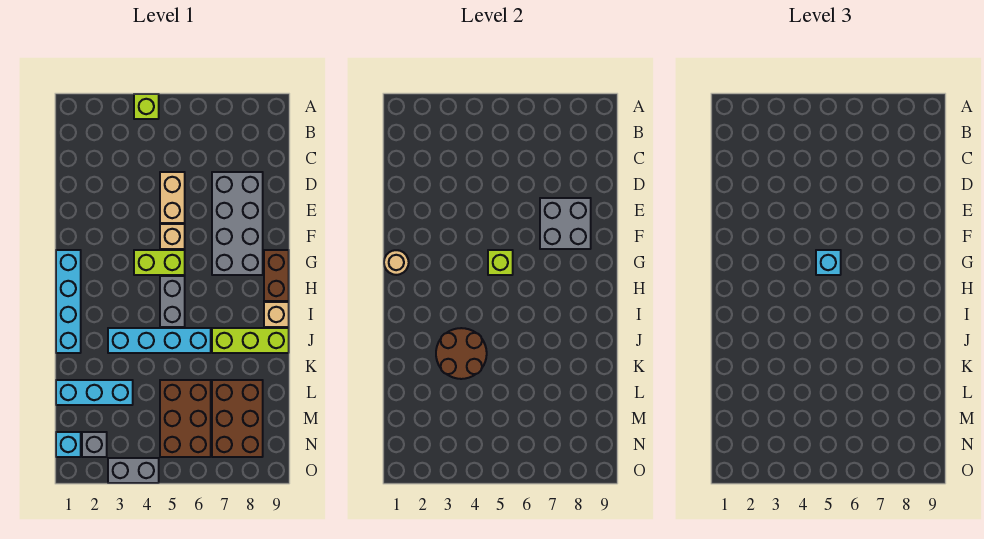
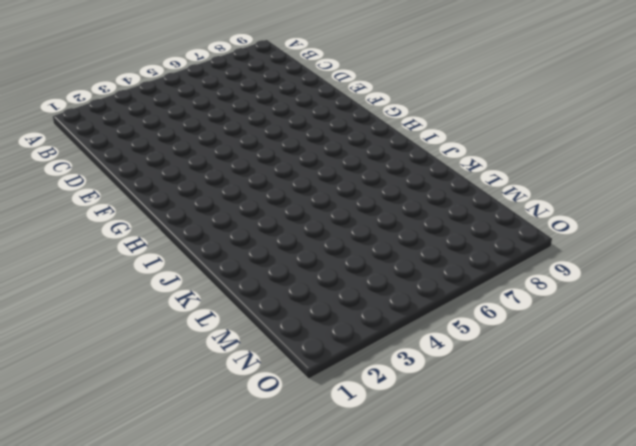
none -> lime 1x1 brick [134,94,159,119]
none -> tan 1x2 brick [160,172,185,223]
none -> grey 2x4 brick [212,172,263,275]

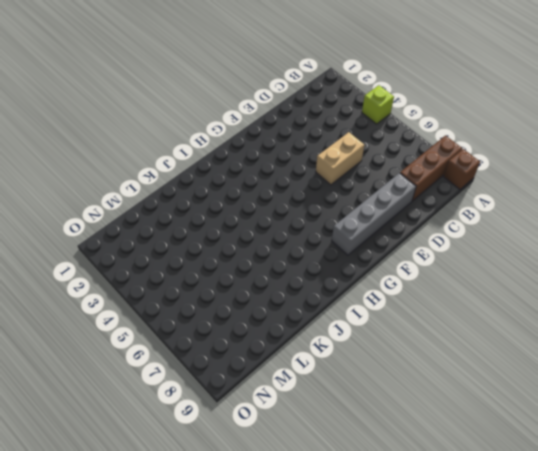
brown 1x3 brick [400,136,462,201] -> none
brown 1x1 brick [443,149,480,189] -> none
grey 1x4 brick [332,173,416,255] -> grey 2x4 brick [212,172,263,275]
none -> tan 1x1 brick [160,224,185,249]
none -> cyan 1x4 brick [56,250,81,353]
none -> lime 1x2 brick [134,250,185,275]

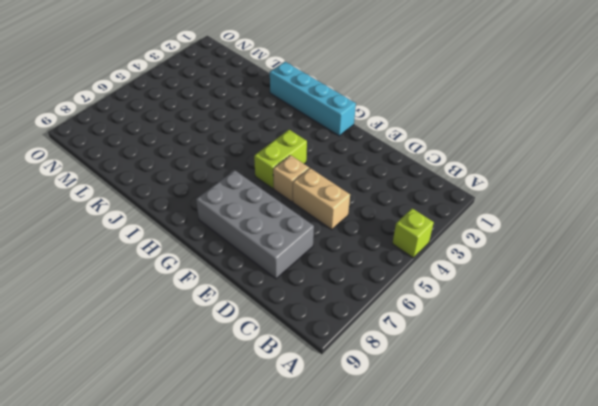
none -> brown 1x2 brick [264,250,289,301]
none -> grey 1x2 brick [160,276,185,327]
none -> tan 1x1 brick [264,302,289,327]

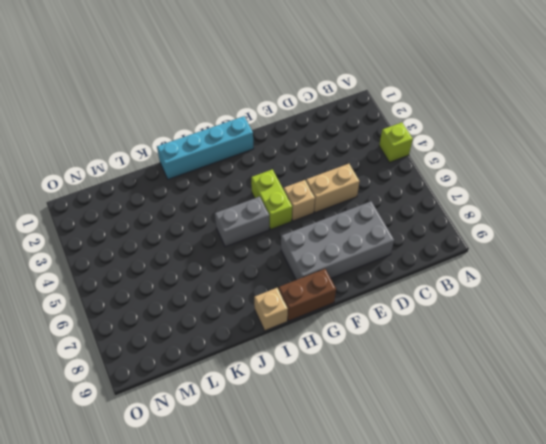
none -> cyan 1x4 brick [108,328,211,353]
none -> lime 1x3 brick [212,328,289,353]
none -> cyan 1x3 brick [56,380,133,405]

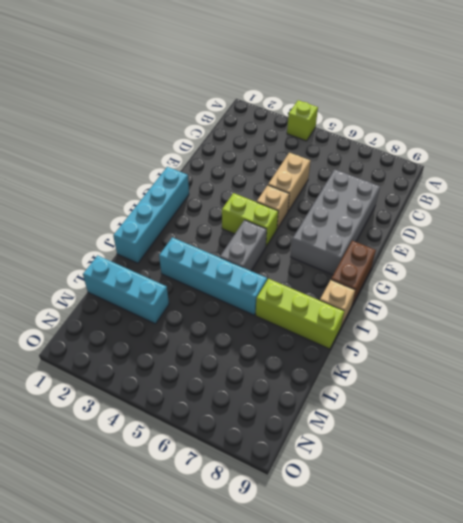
none -> brown 2x3 brick [160,380,211,457]
none -> brown 2x3 brick [212,380,263,457]
none -> cyan 1x1 brick [56,432,81,457]

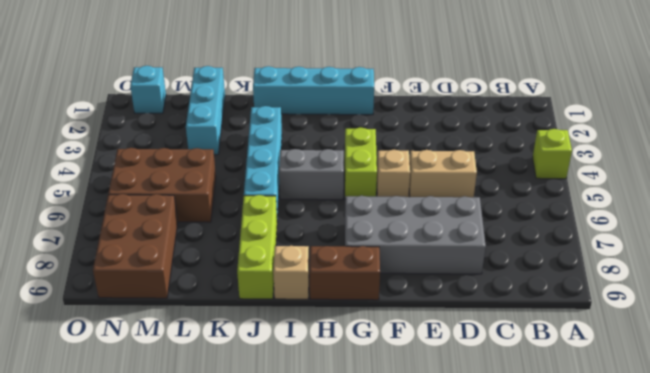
brown 2x3 brick [93,194,178,298] -> brown 2x3 brick turned to [212,380,263,457]
none -> grey 1x1 brick [82,432,107,457]
none -> grey 1x2 brick [108,458,159,483]
none -> grey 2x2 brick [540,198,591,249]

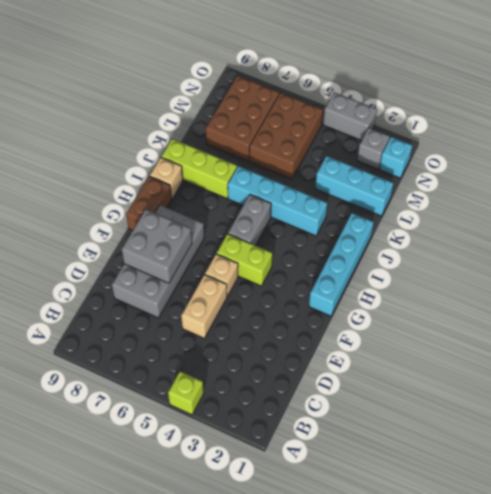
none -> tan 1x1 round brick [384,250,409,275]
none -> lime 1x1 brick [488,250,513,275]
none -> brown 2x2 round brick [436,328,487,379]

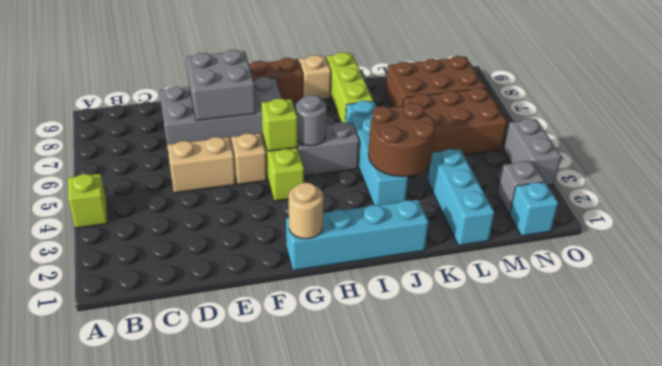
grey 1x1 round brick [296,95,327,146] -> none
none -> cyan 1x1 brick [816,250,841,275]

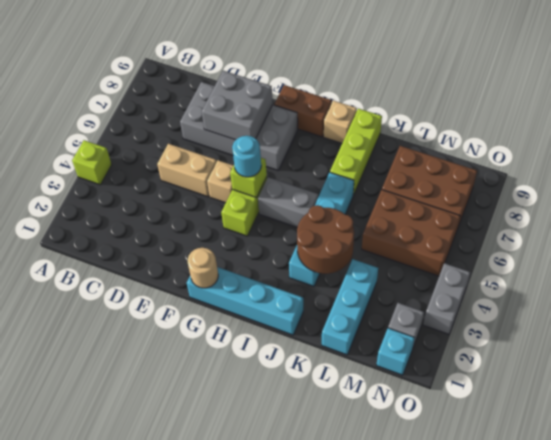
cyan 1x1 round brick [232,136,261,177] -> cyan 1x1 brick [816,250,841,275]

